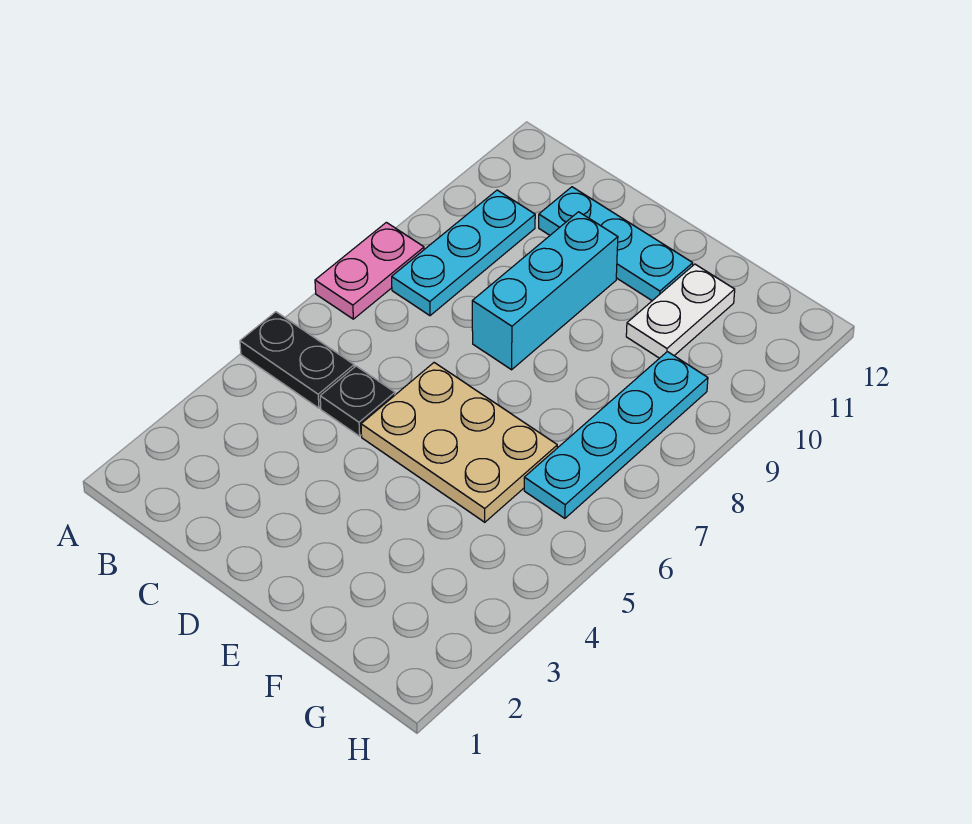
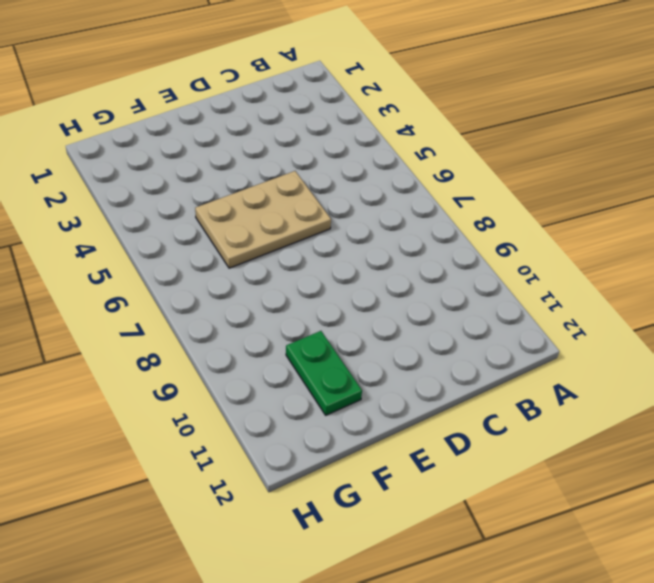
green 1x2 plate [286,331,362,415] -> white 1x2 plate [626,264,735,358]
none -> black 1x2 plate [240,312,354,408]
none -> pink 1x2 plate [315,222,424,319]

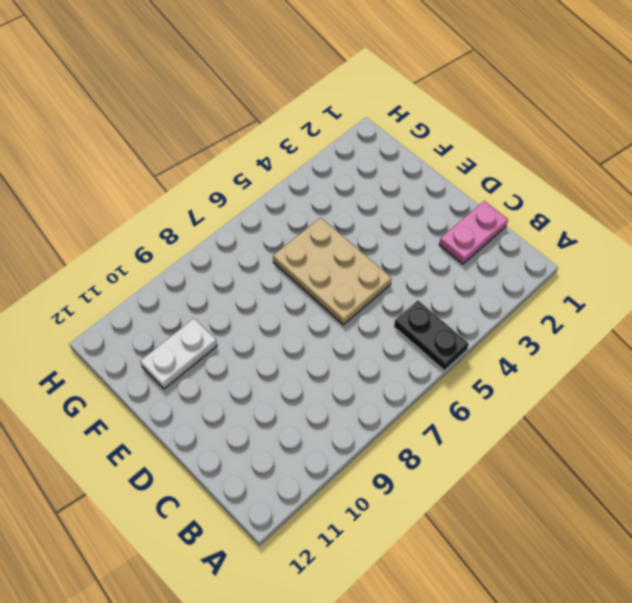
pink 1x2 plate [439,201,508,264] -> pink 1x2 plate moved to [315,222,424,319]
none -> cyan 1x3 plate [392,190,535,316]
none -> black 1x1 plate [320,366,395,436]

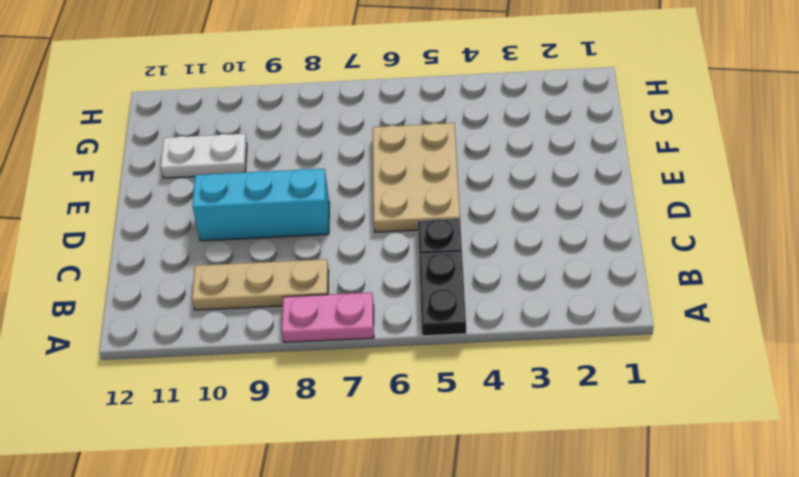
tan 1x3 plate [192,259,329,310] -> cyan 1x3 plate [392,190,535,316]
none -> cyan 1x3 plate [539,187,693,301]
none -> cyan 1x4 plate [524,352,708,518]

